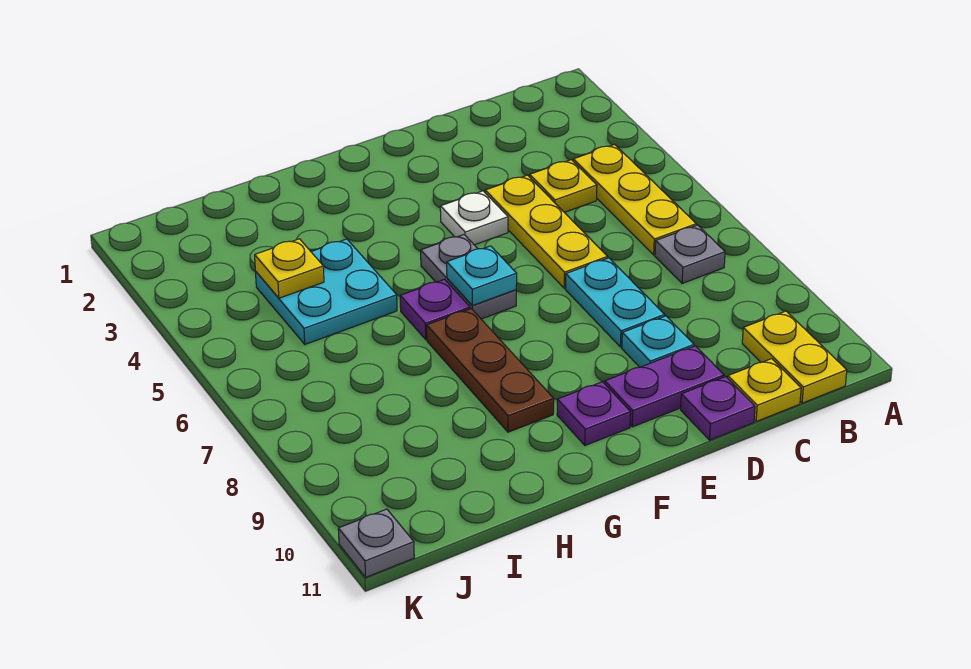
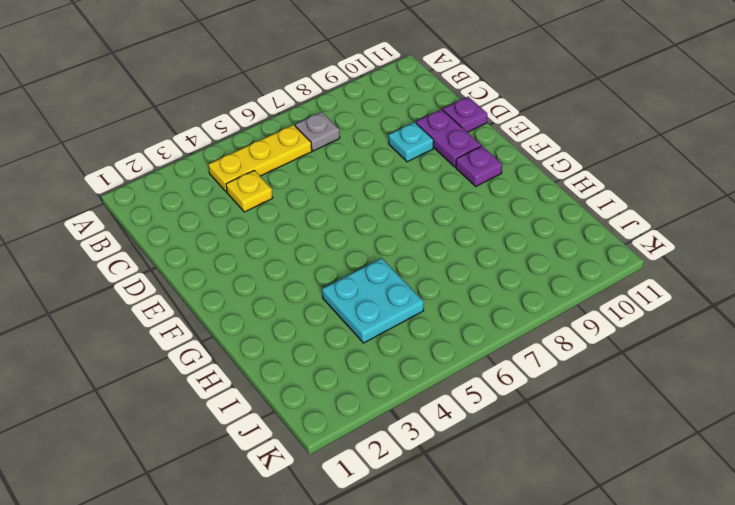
none -> yellow 1x2 plate [742,311,847,403]
none -> yellow 1x1 plate [728,359,801,422]
none -> yellow 1x3 plate [485,175,607,288]

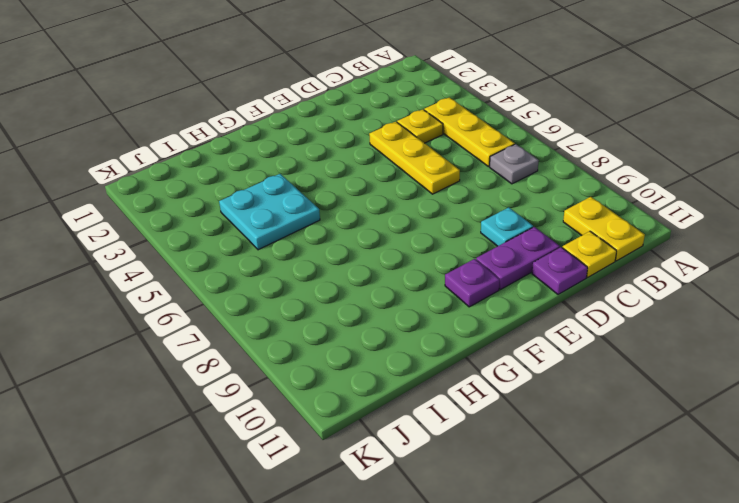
none -> cyan 1x2 plate [565,258,665,347]
none -> white 1x1 plate [440,191,508,245]
none -> grey 1x2 plate [421,235,516,319]

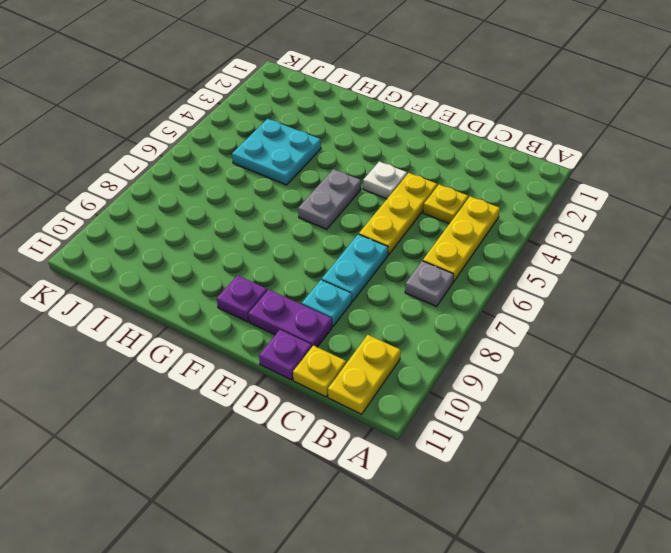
none -> purple 1x1 plate [400,279,470,339]
none -> brown 1x3 plate [427,309,554,432]
none -> grey 1x1 plate [338,509,414,577]

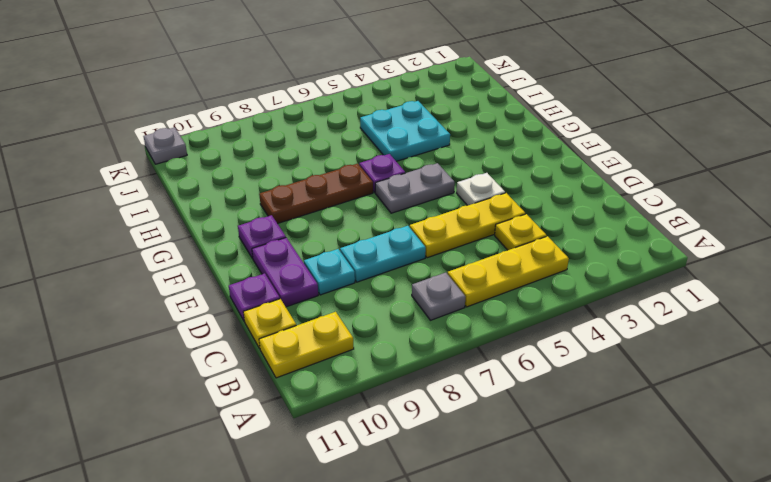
none -> cyan 1x1 plate [447,246,517,306]
none -> yellow 1x1 plate [255,239,324,298]

